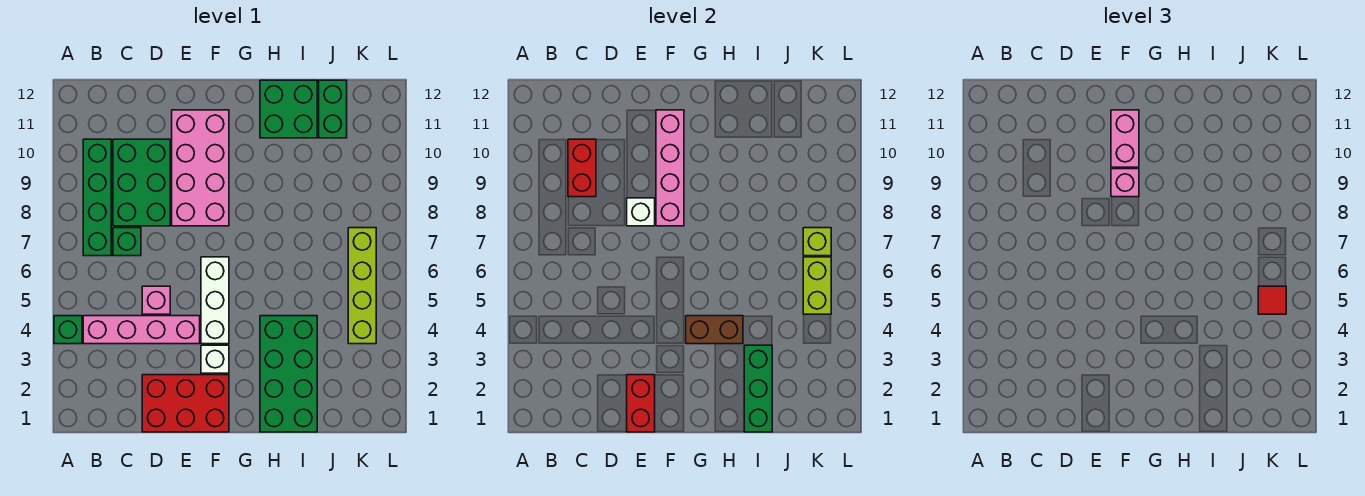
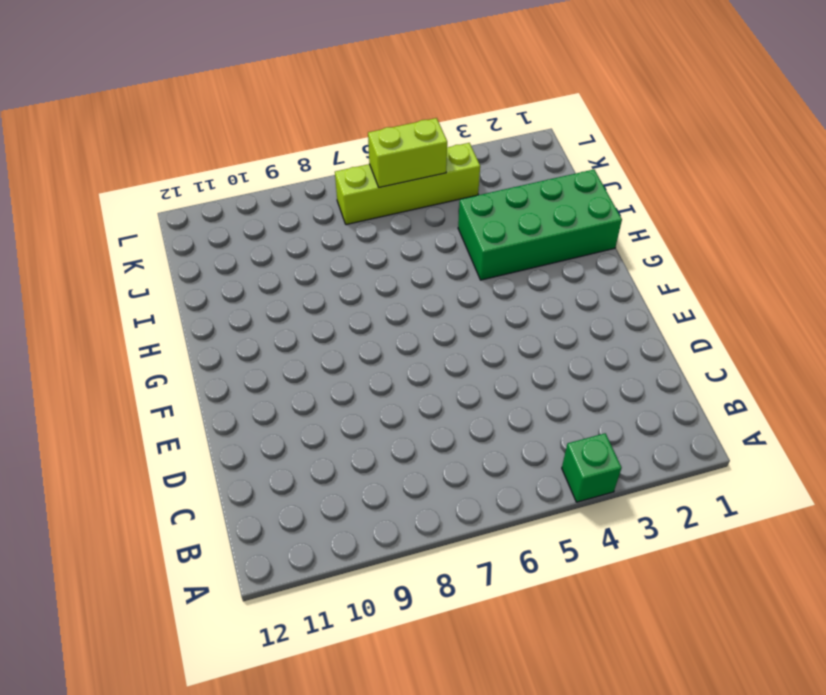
none -> pink 1x4 brick [83,316,200,344]
none -> green 1x4 brick [83,139,111,256]
none -> green 1x1 brick [113,228,141,256]

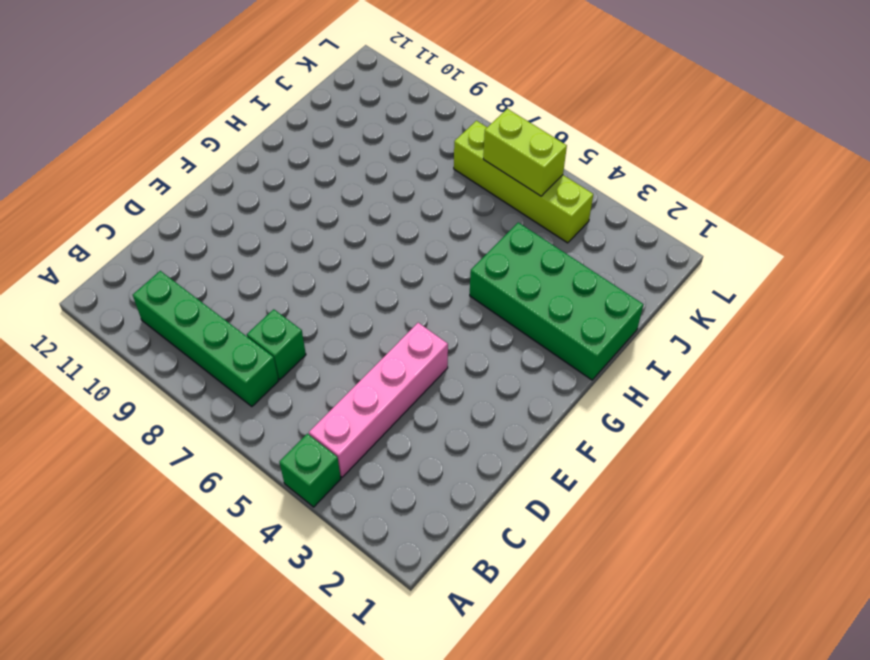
none -> green 2x3 brick [113,139,170,226]
none -> red 2x3 brick [142,375,229,432]
none -> pink 1x1 brick [142,286,170,314]

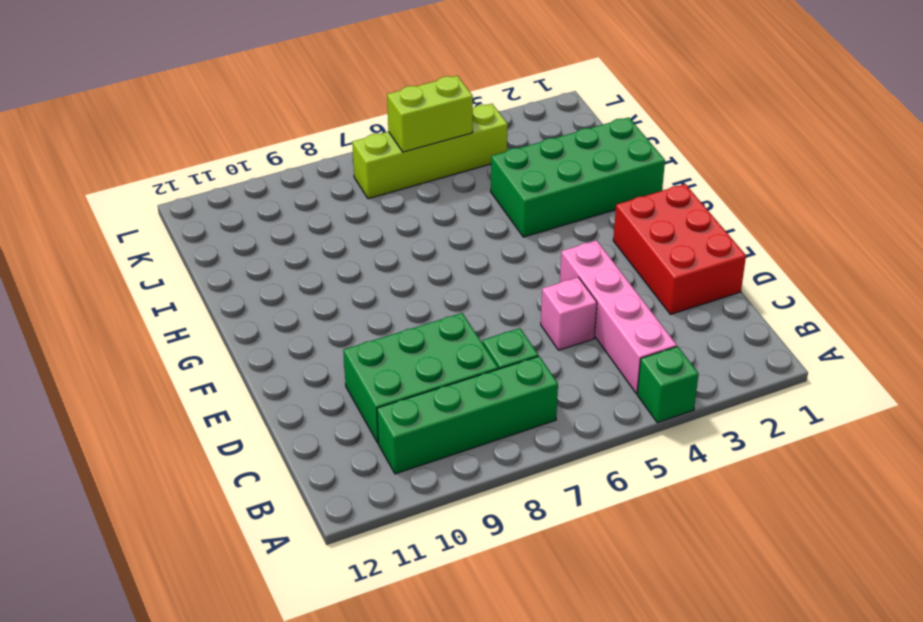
none -> pink 2x4 brick [172,110,229,226]
none -> white 1x1 brick [201,345,229,373]
none -> white 1x3 brick [201,257,229,344]

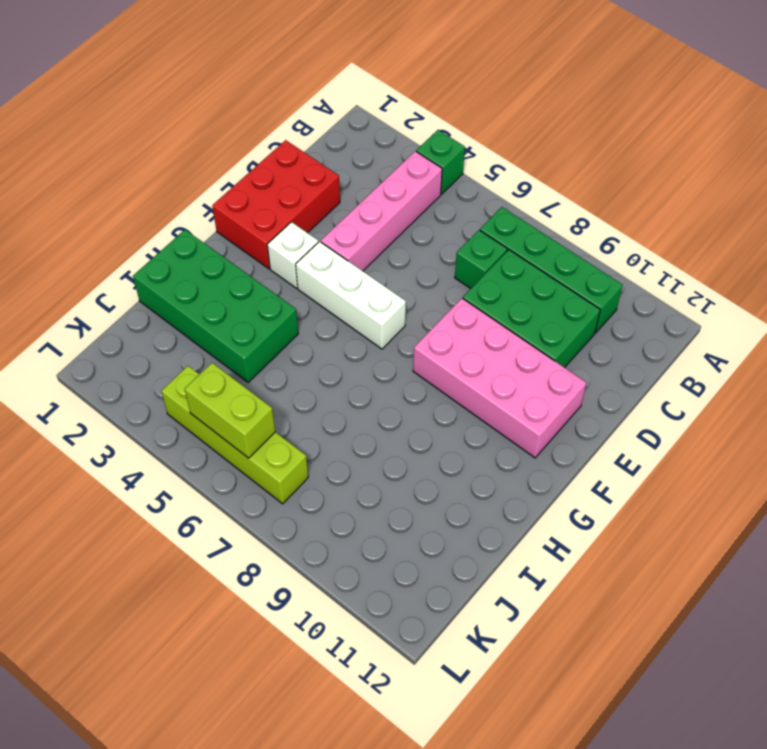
none -> pink 1x1 brick [142,286,170,314]
none -> green 2x2 brick [260,80,317,138]
none -> green 1x2 brick [319,80,347,138]

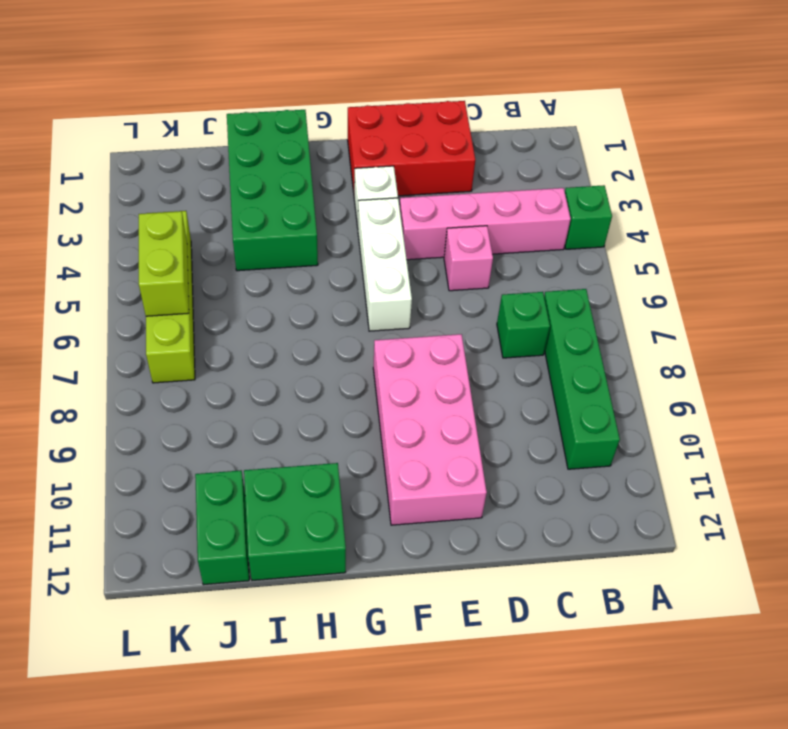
none -> green 2x3 brick [113,139,170,226]
none -> red 1x2 brick [568,139,596,197]
none -> red 1x2 brick [627,375,655,432]

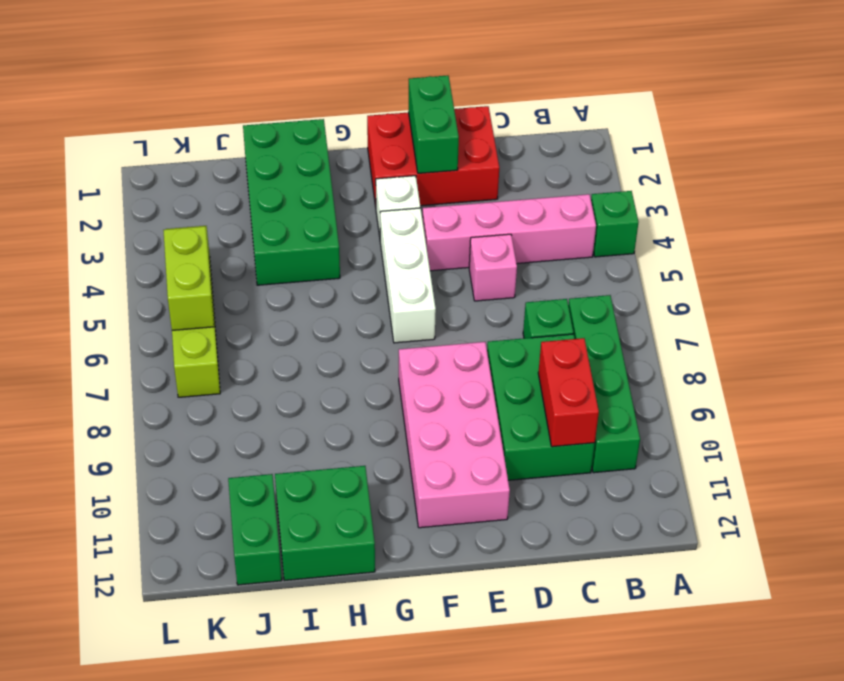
green 1x2 brick [408,75,459,173] -> red 1x2 brick [627,375,655,432]
none -> white 1x1 brick [627,198,655,226]
none -> pink 1x4 brick [656,110,684,226]
none -> brown 1x2 brick [686,316,743,344]

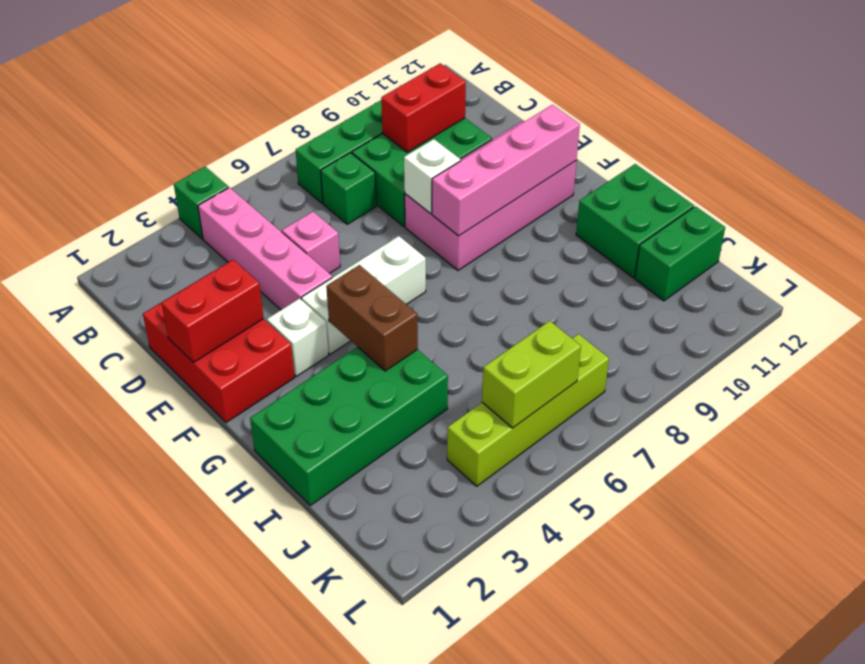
none -> green 1x3 brick [744,345,772,432]
none -> lime 1x1 brick [803,228,831,256]
none -> pink 1x1 brick [1111,169,1139,197]

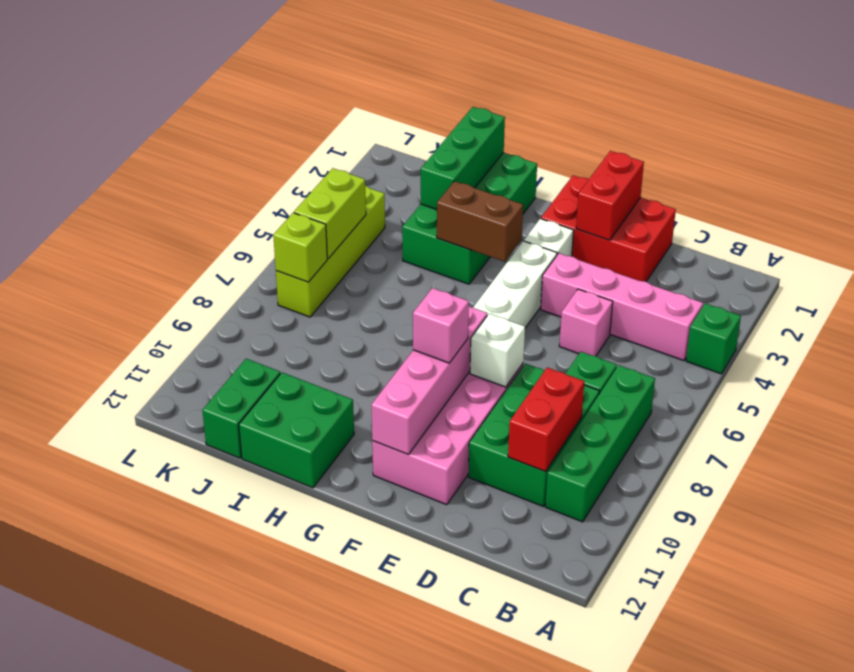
none -> pink 1x2 brick [1111,110,1139,167]
none -> red 1x1 tile [1258,286,1286,314]

